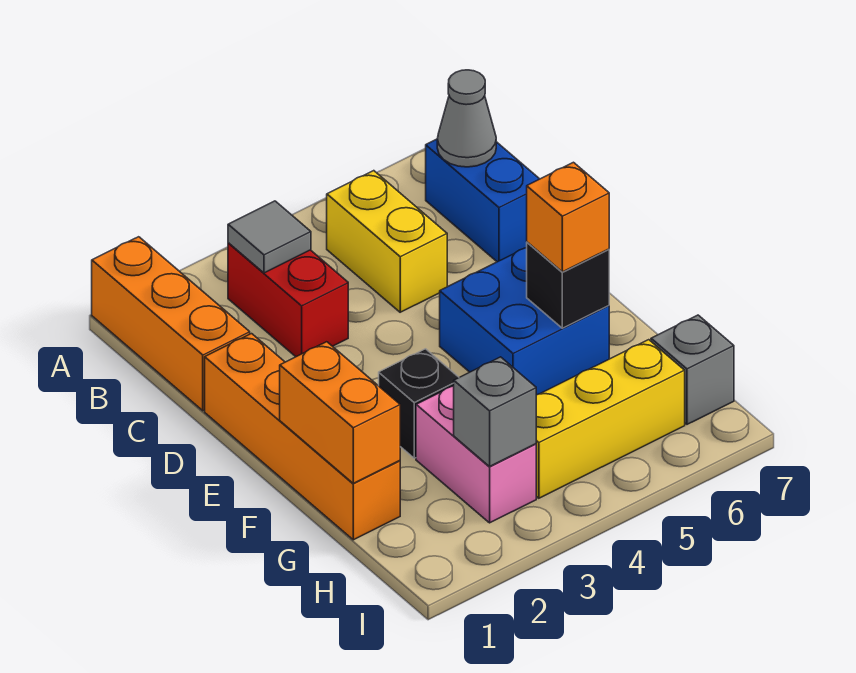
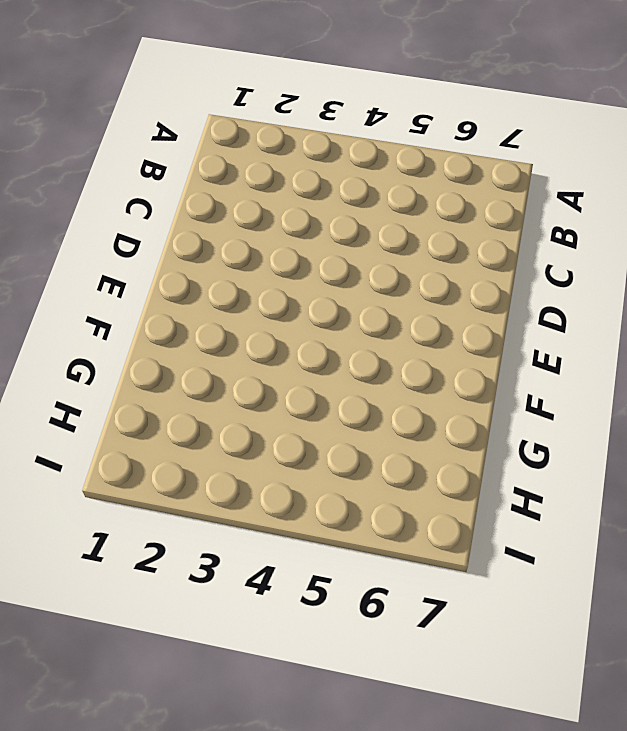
none -> orange 1x3 brick [92,237,250,411]
none -> red 1x2 brick [228,243,348,357]
none -> yellow 1x2 brick [327,171,447,312]

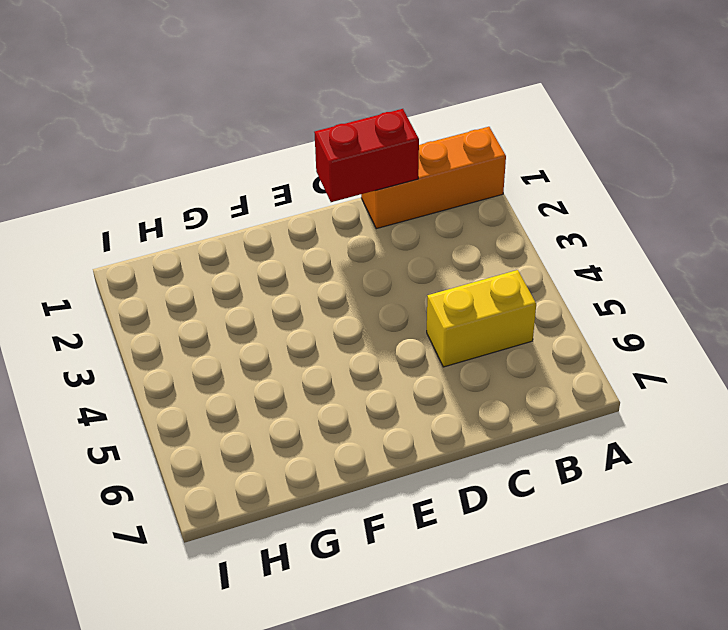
red 1x2 brick [314,109,419,202] -> red 1x2 brick moved to [228,243,348,357]
none -> blue 1x2 brick [426,139,539,262]
none -> orange 1x4 brick [205,334,400,540]
none -> blue 2x2 brick [440,247,609,395]

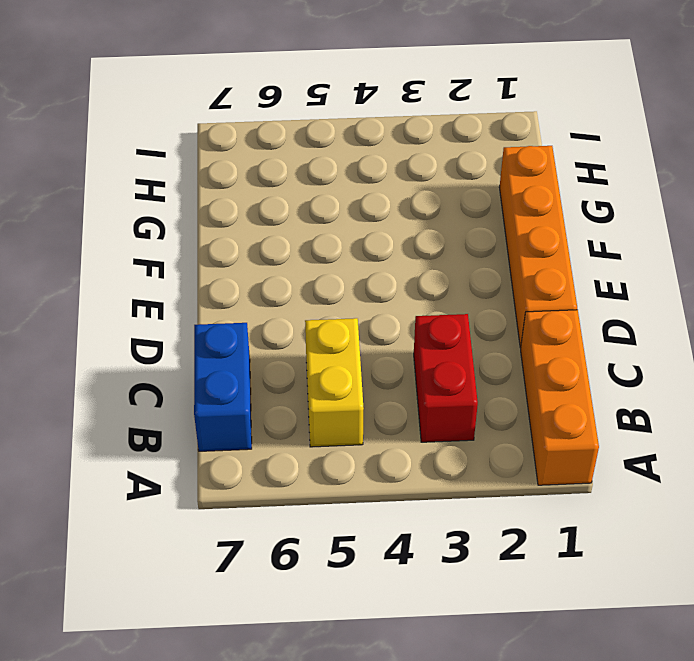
none -> blue 2x2 brick [440,247,609,395]
none -> black 1x1 brick [379,349,459,458]
none -> pink 1x2 brick [416,386,536,523]

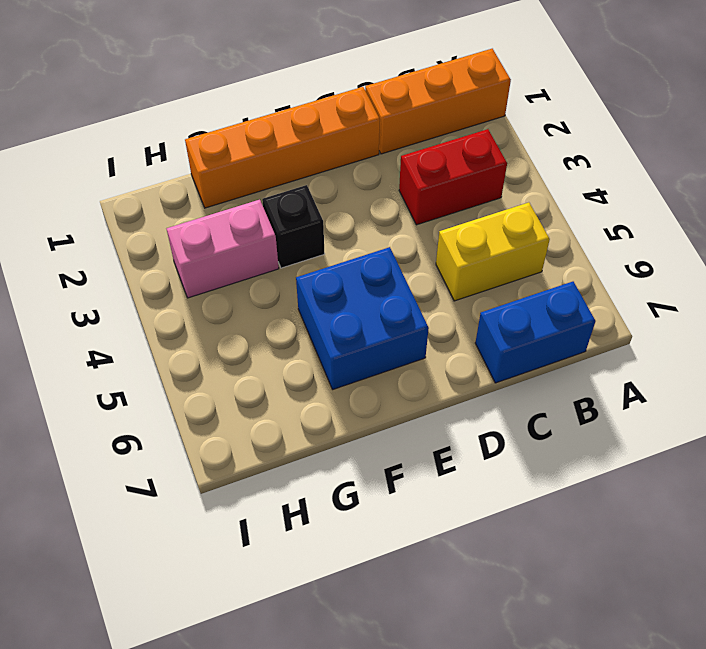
none -> yellow 1x3 brick [536,340,685,498]
none -> grey 1x1 brick [651,315,734,424]
none -> grey 1x1 tile [228,201,311,273]

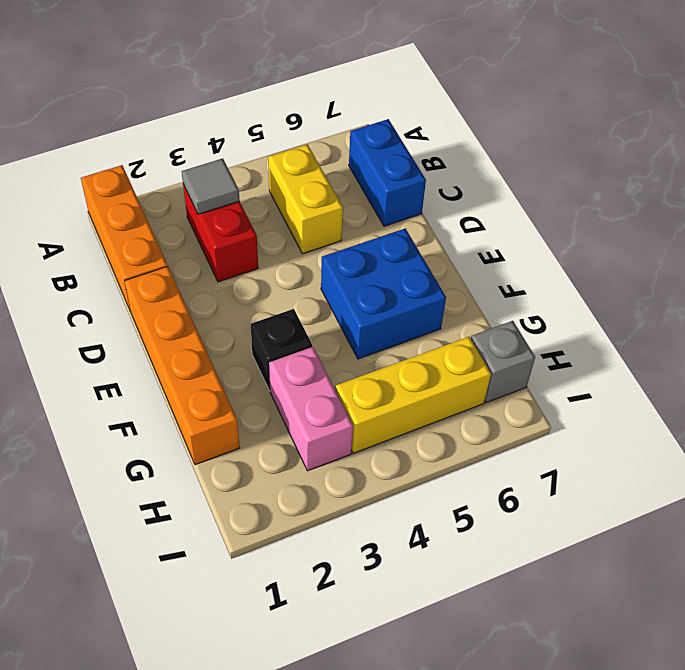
none -> grey 1x1 cone [437,70,496,167]
none -> orange 1x2 brick [280,342,400,483]
none -> black 1x1 brick [527,242,609,328]

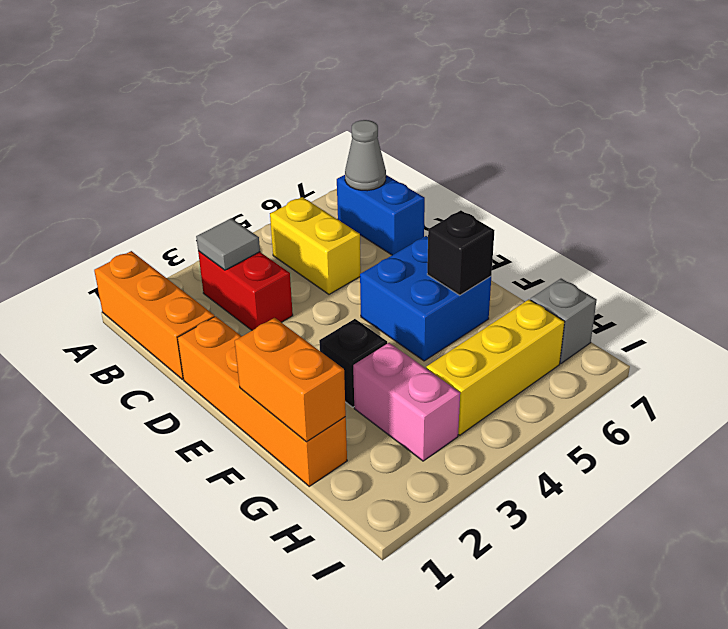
none -> grey 1x1 brick [454,357,536,466]
none -> orange 1x1 brick [527,162,609,272]

